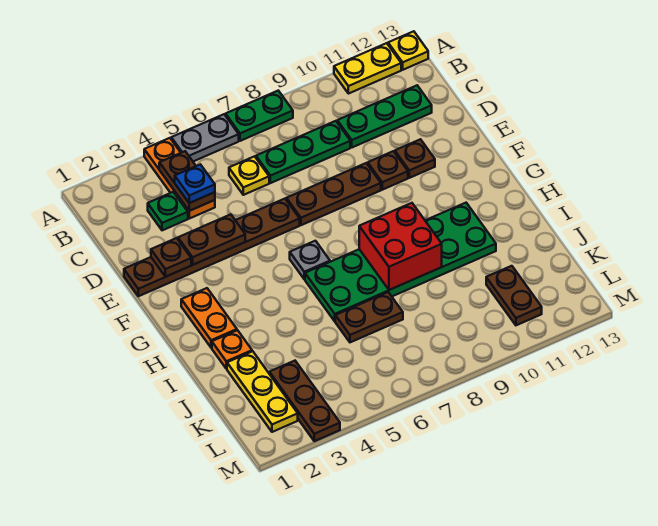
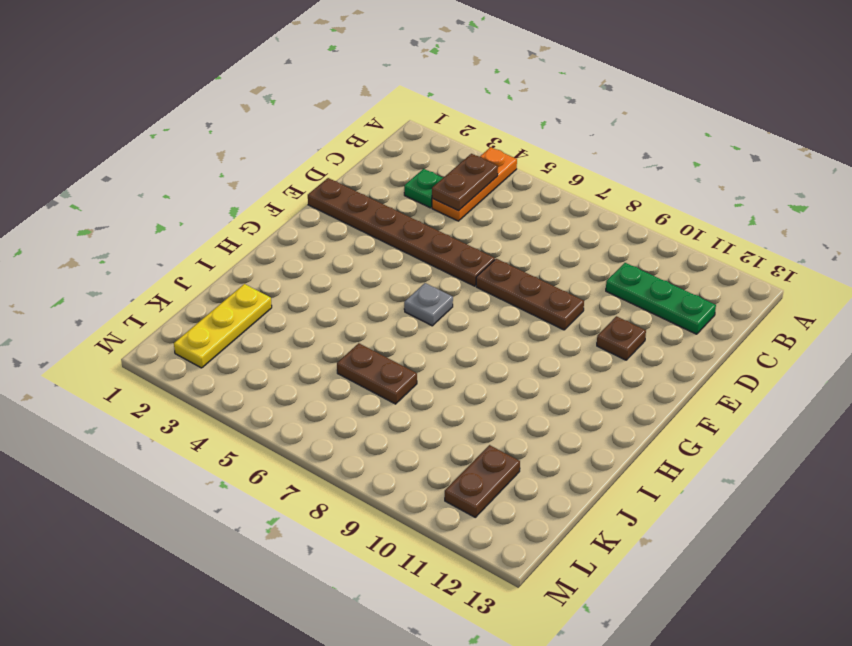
none -> grey 1x2 plate [171,114,239,161]
none -> green 1x2 plate [226,91,293,141]
none -> yellow 1x2 plate [334,43,401,94]

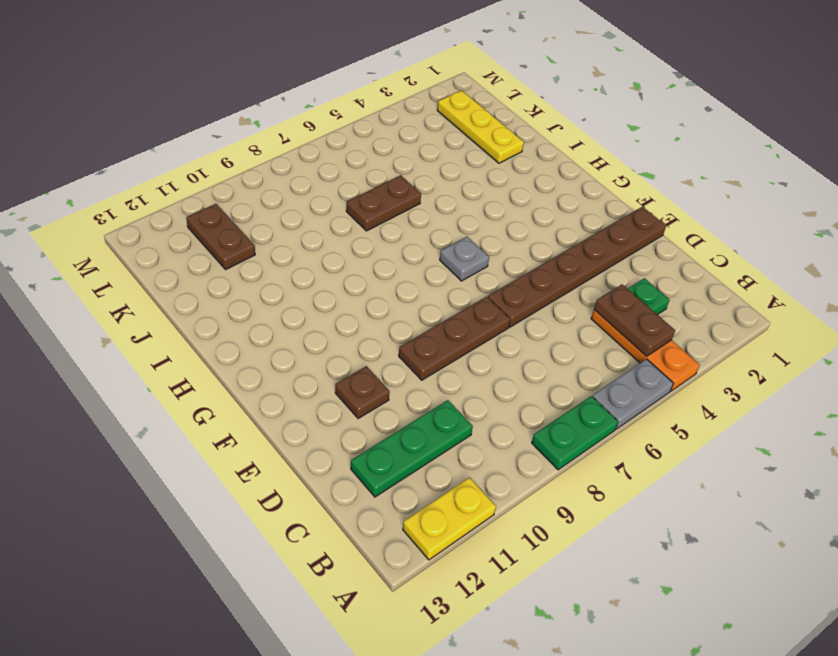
none -> yellow 1x1 plate [388,31,428,70]
none -> yellow 1x1 plate [229,156,269,195]
none -> green 1x3 plate [256,121,350,183]

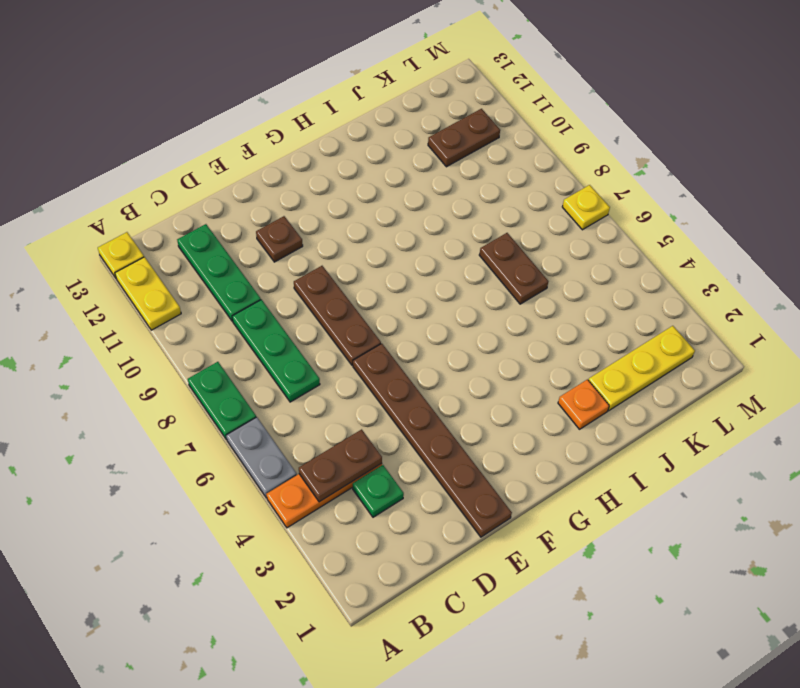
yellow 1x1 plate [562,185,610,230] -> yellow 1x1 plate moved to [229,156,269,195]
none -> brown 1x1 plate [368,151,408,190]
none -> orange 1x2 plate [181,288,237,348]
none -> grey 1x1 plate [290,241,330,279]

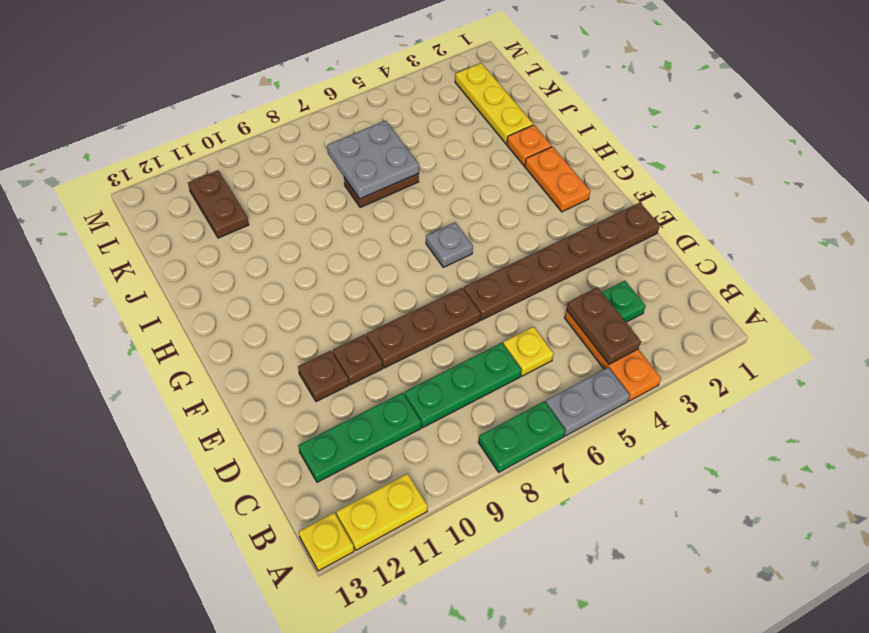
grey 2x2 plate [327,121,419,199] -> none
none -> green 2x6 plate [305,203,496,321]
none -> brown 1x3 plate [269,361,340,441]
none -> brown 1x1 plate [151,238,191,277]

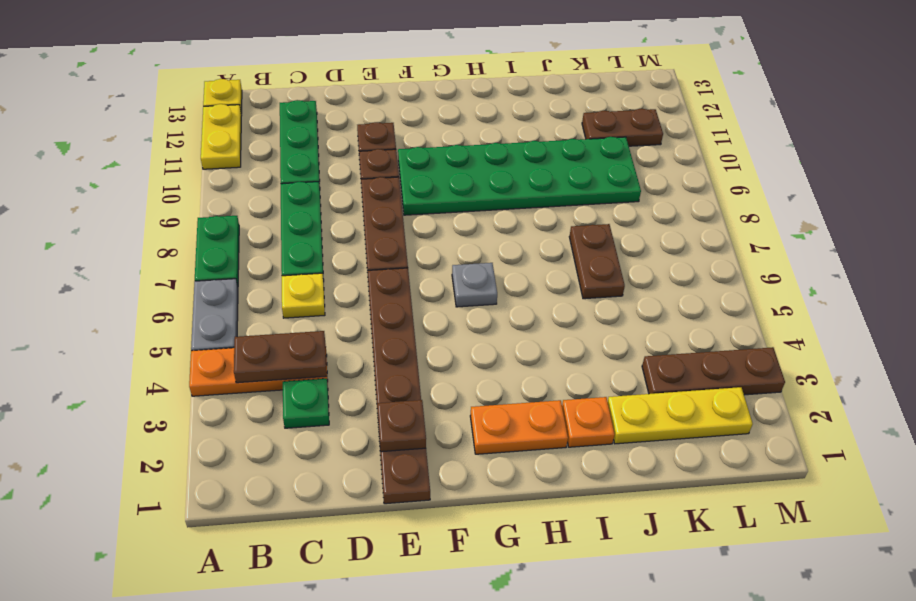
green 2x6 plate [398,137,641,215] -> green 2x6 plate turned to [305,203,496,321]
none -> brown 1x2 plate [178,214,245,265]
none -> red 2x2 brick [359,203,442,290]
none -> blue 1x1 plate [175,164,215,203]

